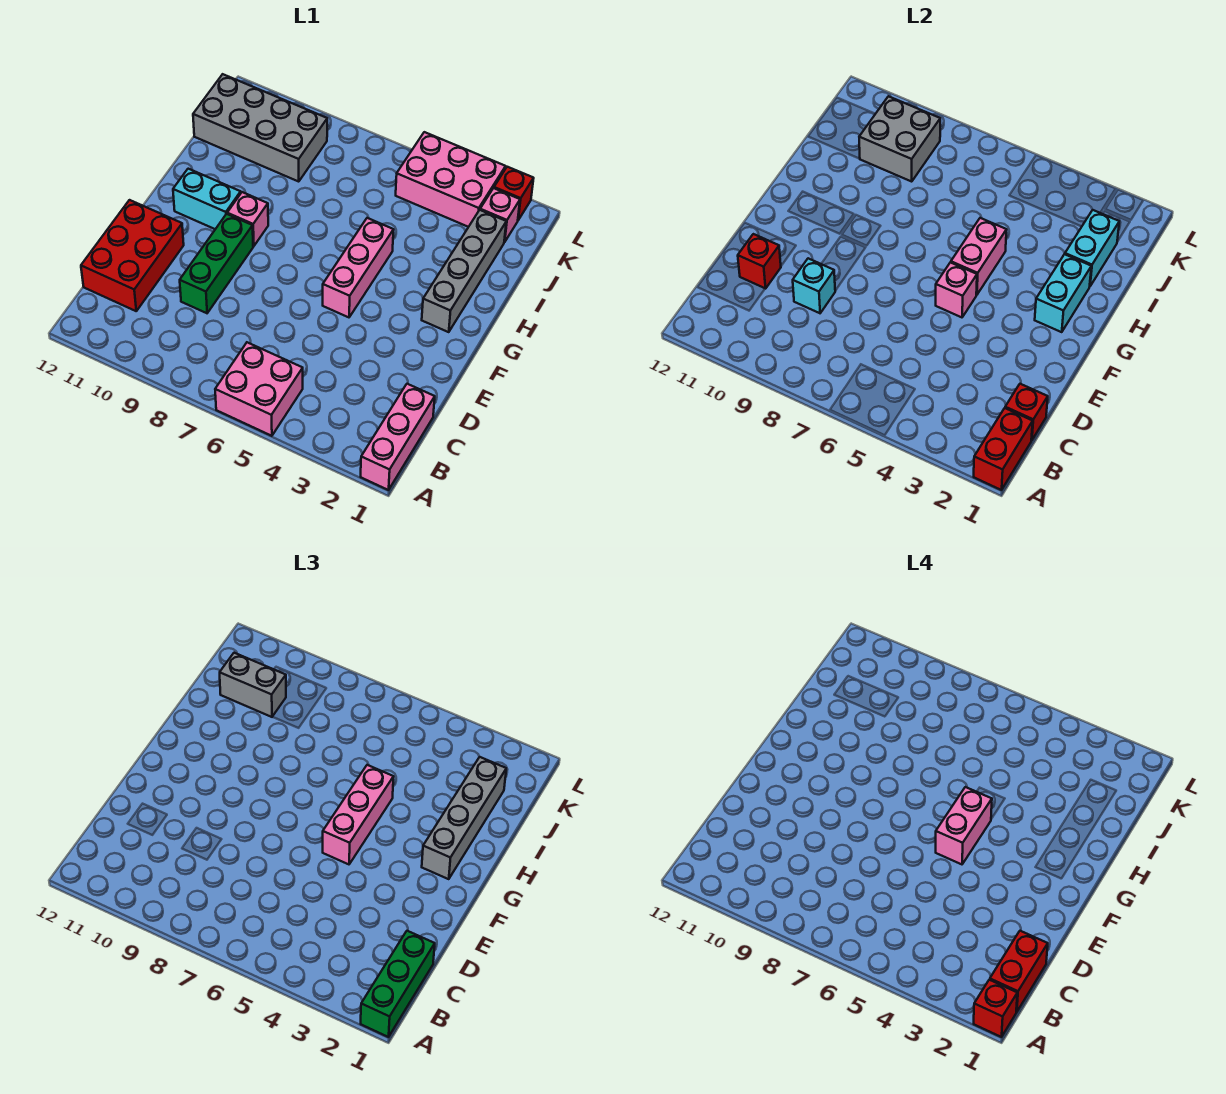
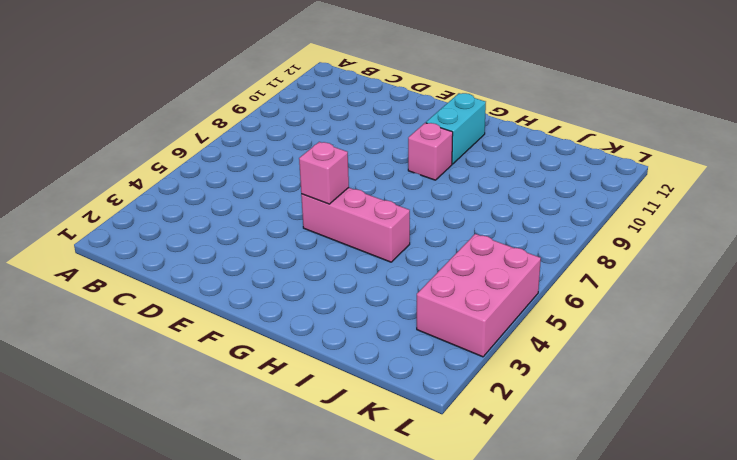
none -> pink 1x3 brick [361,384,435,490]
none -> pink 2x2 brick [215,342,303,436]
none -> red 2x3 brick [81,200,184,311]

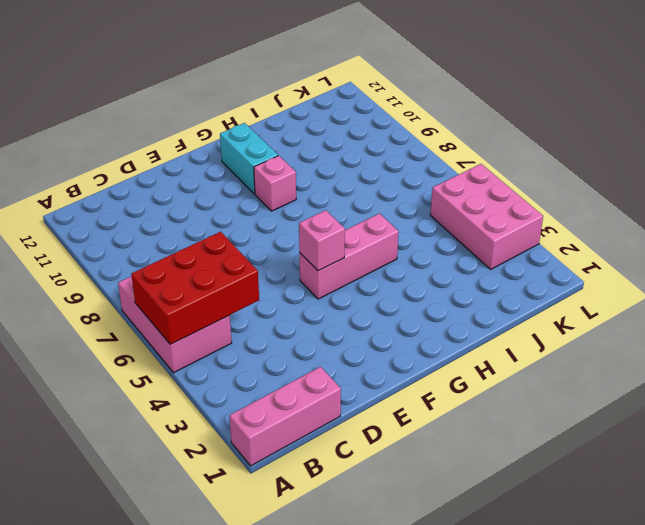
pink 2x3 brick [118,276,232,373] -> pink 2x2 brick [215,342,303,436]
red 2x3 brick [131,232,259,344] -> red 2x3 brick moved to [81,200,184,311]
none -> green 1x3 brick [180,214,253,313]
none -> grey 1x4 brick [422,210,506,332]
none -> grey 2x4 brick [193,74,327,181]

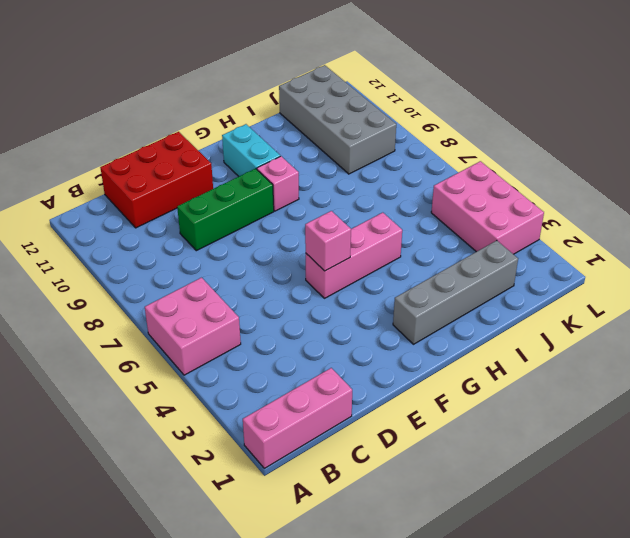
none -> pink 1x1 brick [480,188,520,242]
none -> red 1x1 brick [494,167,534,220]
none -> red 1x2 brick [974,408,1033,490]

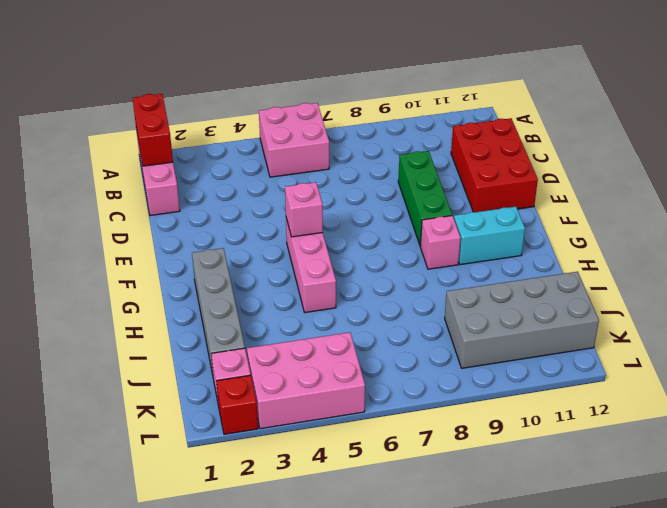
none -> red 1x1 brick [1005,384,1048,440]
none -> cyan 1x1 brick [793,258,835,313]
none -> red 1x1 brick [738,234,781,289]

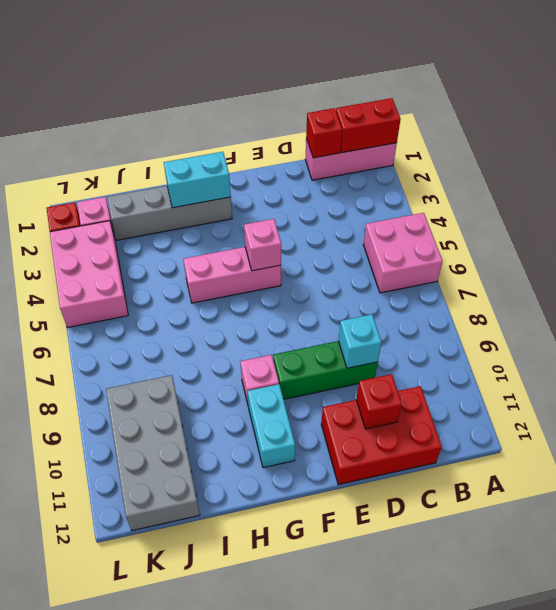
none -> pink 1x2 brick [951,218,1006,295]
none -> cyan 1x2 brick [1065,210,1119,286]
none -> grey 2x2 brick [859,96,940,181]

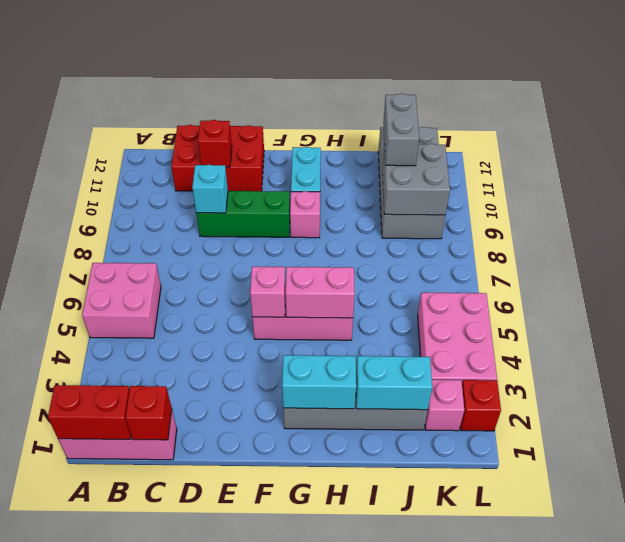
none -> green 1x3 brick [361,931,435,1037]
none -> pink 1x3 brick [323,765,393,864]
none -> grey 1x4 brick [422,757,506,879]

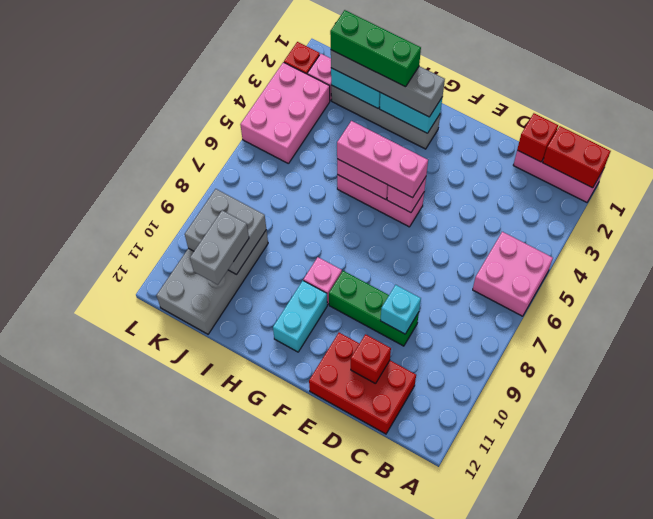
green 1x3 brick [330,10,421,87] -> green 1x3 brick moved to [361,931,435,1037]
none -> red 1x1 brick [974,980,1017,1037]
none -> red 1x2 brick [990,931,1048,1012]
none -> pink 1x2 brick [936,787,992,864]

